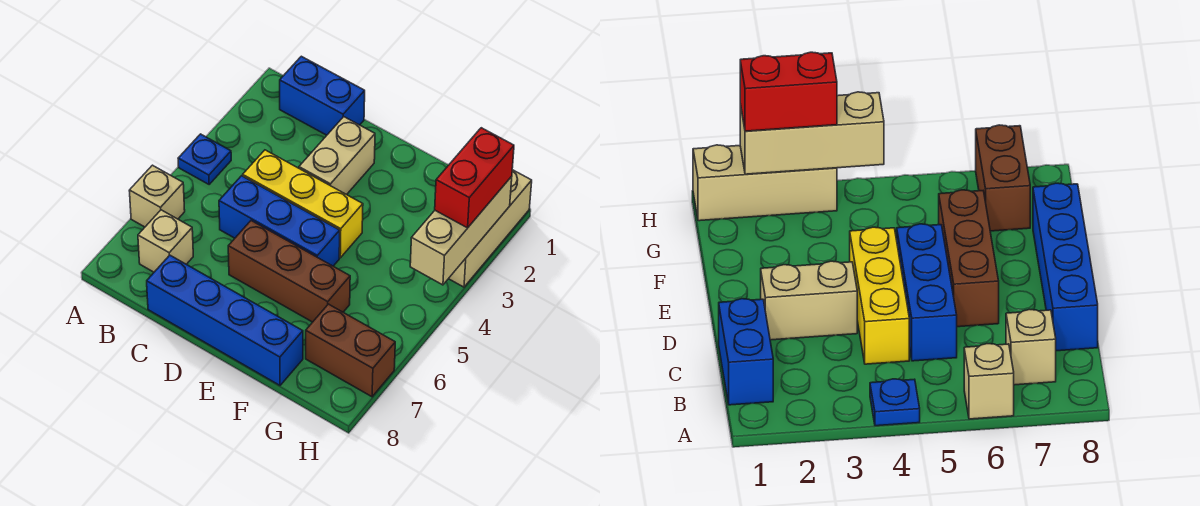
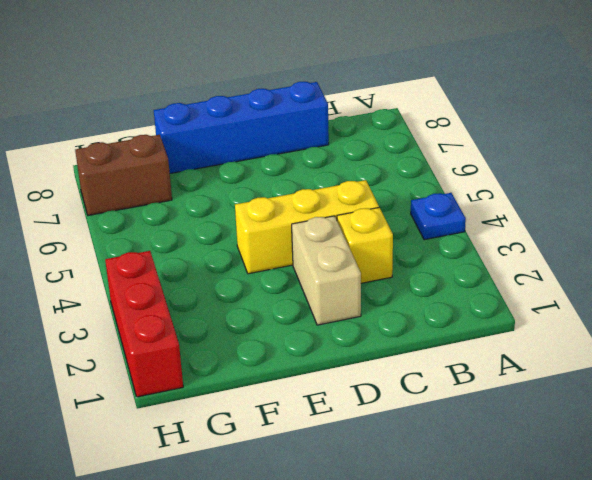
yellow 1x1 brick [337,208,393,283] -> none
red 1x3 brick [105,251,183,397] -> tan 1x3 brick [449,170,532,287]
none -> tan 1x1 brick [129,165,185,227]
none -> blue 1x2 brick [280,56,365,135]
none -> tan 1x1 brick [138,210,193,272]

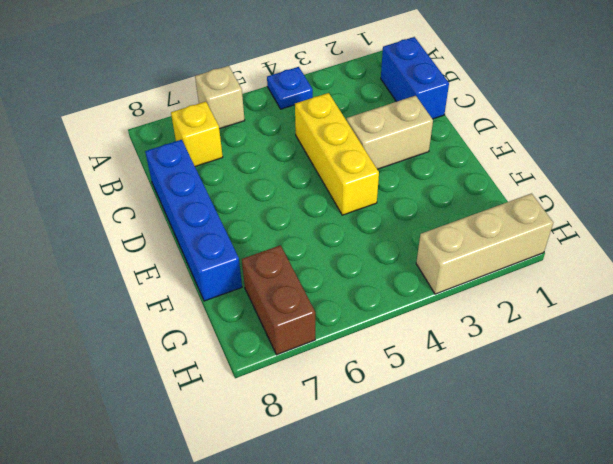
yellow 1x1 brick [171,102,223,167] -> tan 1x1 brick [138,210,193,272]
none -> blue 1x3 brick [219,176,340,266]
none -> brown 1x3 brick [228,221,350,322]
none -> tan 1x3 brick [410,176,512,285]

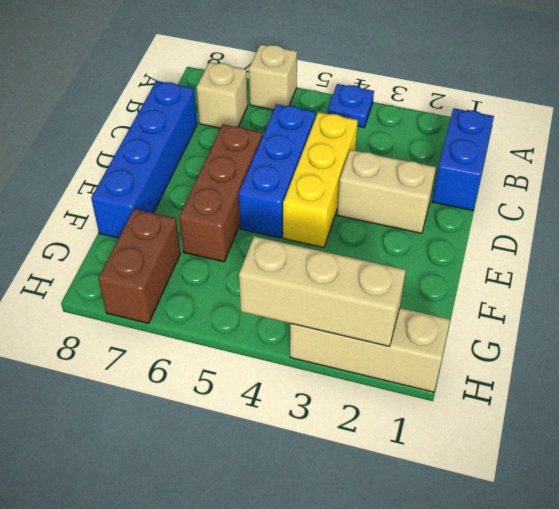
none -> red 1x2 brick [435,128,514,228]

